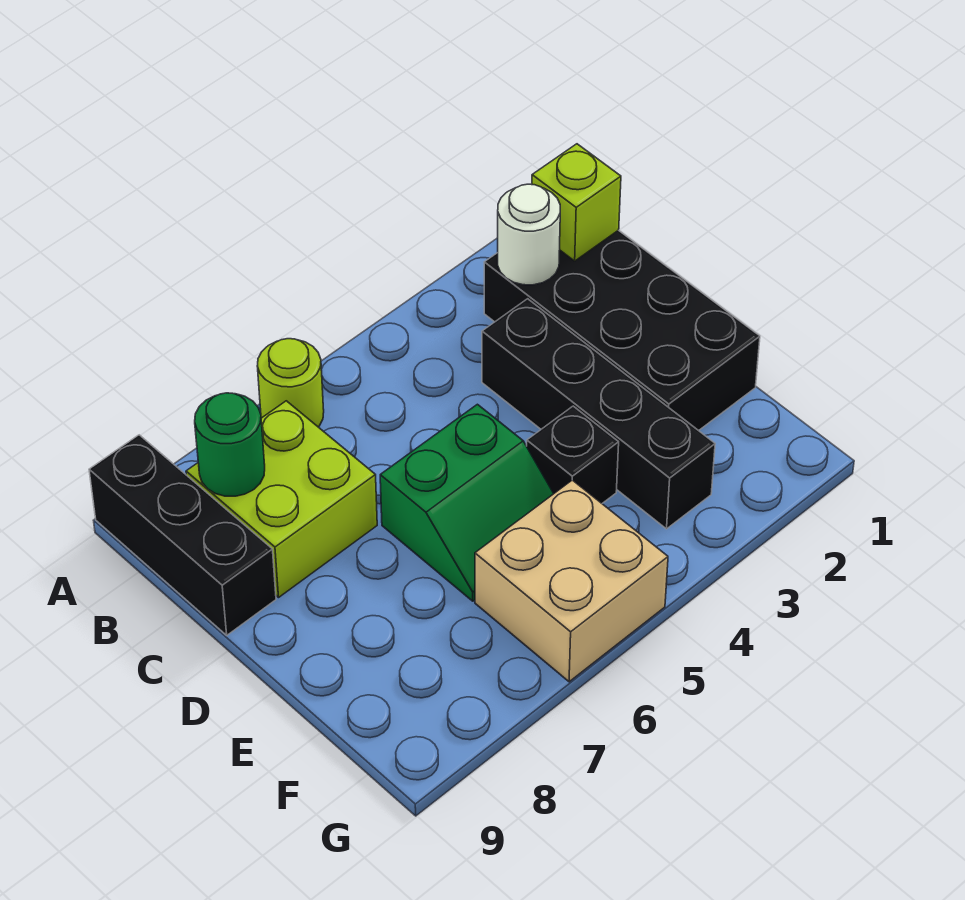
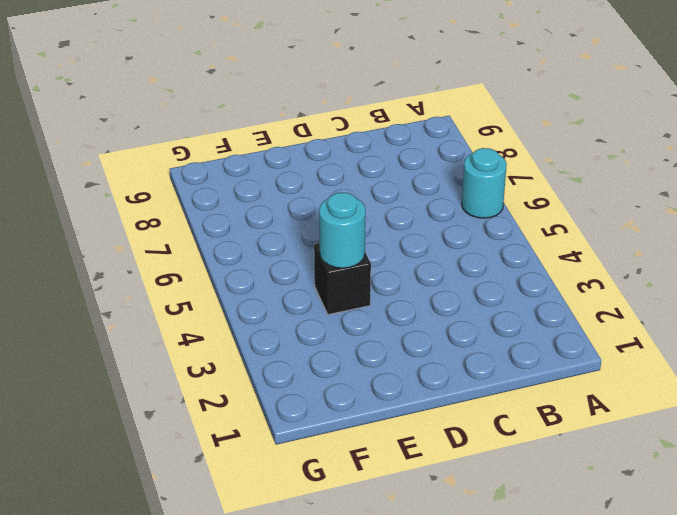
cyan 1x1 round brick [462,148,507,218] -> lime 1x1 round brick [257,339,324,427]
cyan 1x1 round brick [319,193,366,268] -> none
none -> black 1x3 brick [89,435,276,635]
none -> black 2x4 brick [484,230,760,431]

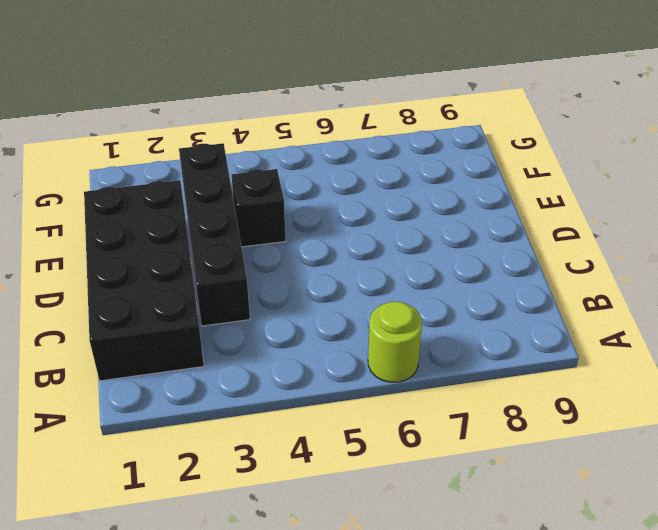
none -> black 1x3 brick [89,435,276,635]
none -> lime 2x2 brick [186,401,377,597]

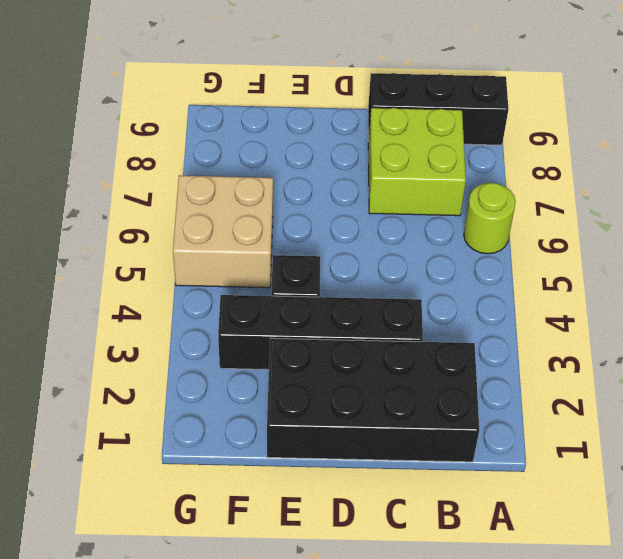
none -> green 2x2 slope [380,404,554,601]
none -> lime 1x1 brick [532,144,621,261]

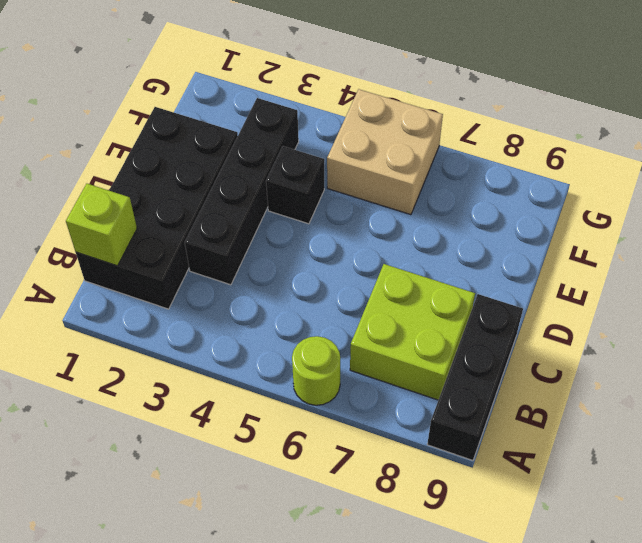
none -> green 2x2 slope [380,404,554,601]
none -> white 1x1 round brick [498,184,560,285]

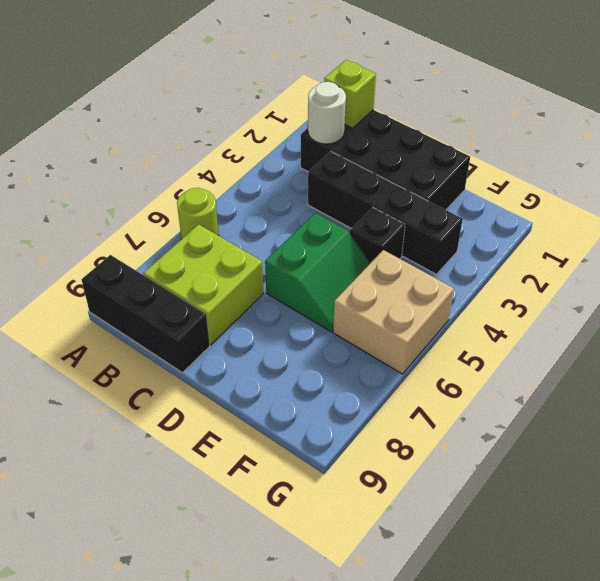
none -> green 1x1 round brick [195,393,265,496]

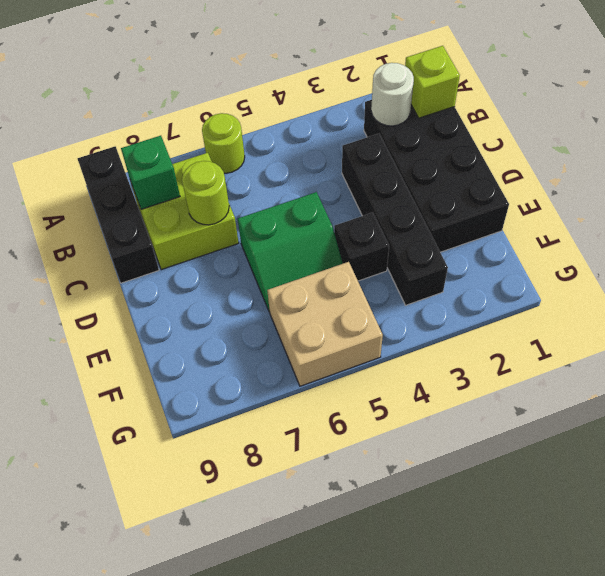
green 1x1 brick [121,136,180,209] -> green 1x1 round brick [195,393,265,496]
lime 1x1 round brick [182,161,229,225] -> none

